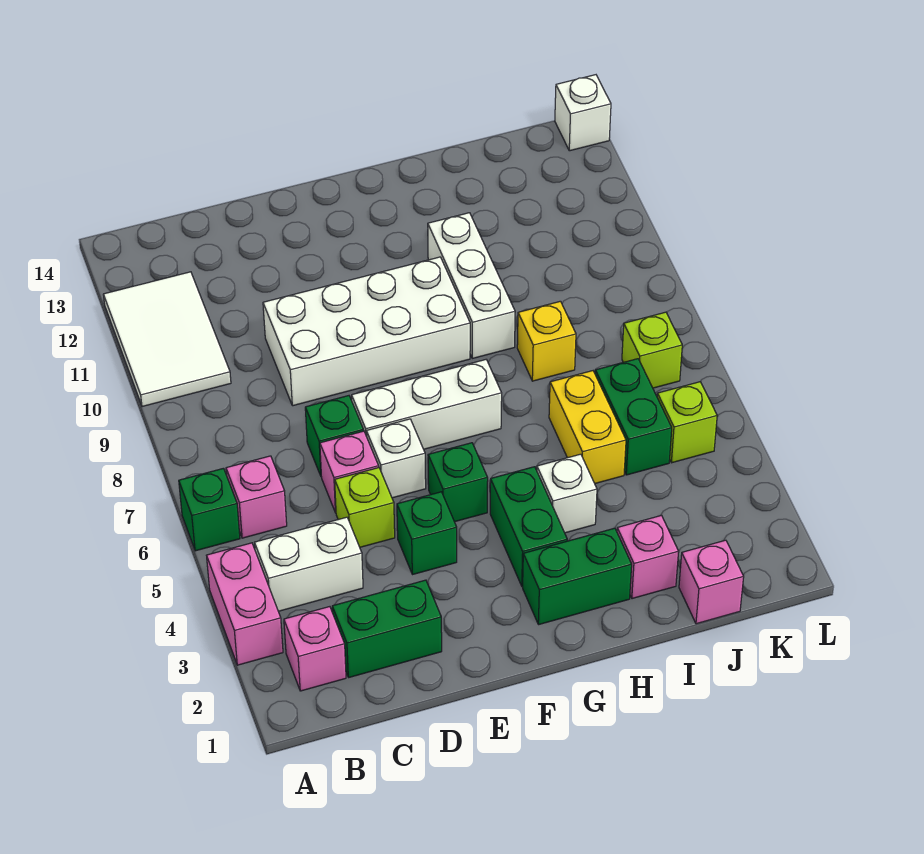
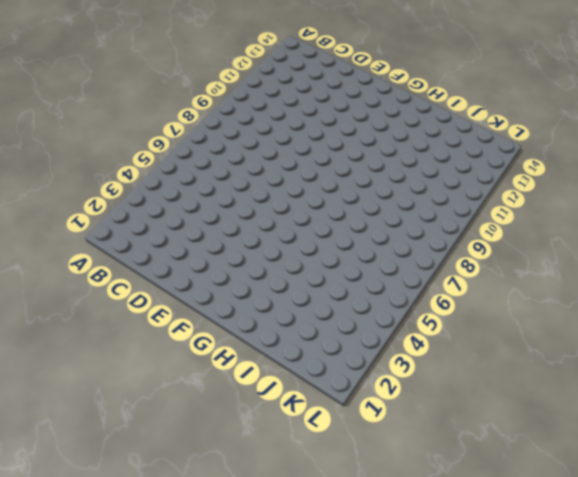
none -> pink 1x2 brick [206,543,283,665]
none -> green 1x1 brick [179,468,240,551]
none -> white 2x3 tile [103,272,231,407]

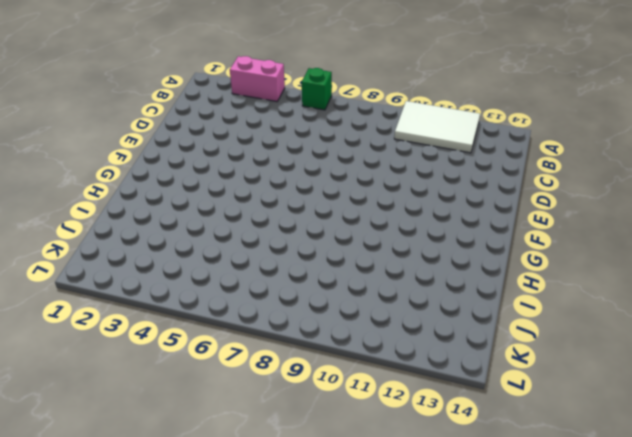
none -> pink 1x1 brick [284,607,346,691]
none -> white 1x2 brick [254,517,363,611]
none -> pink 1x1 brick [226,456,287,538]

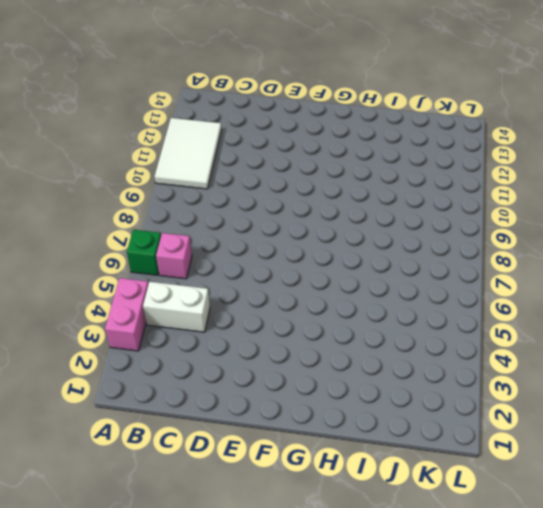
none -> pink 1x1 brick [284,607,346,691]
none -> green 1x2 brick [332,580,442,677]
none -> lime 1x1 brick [335,468,395,547]

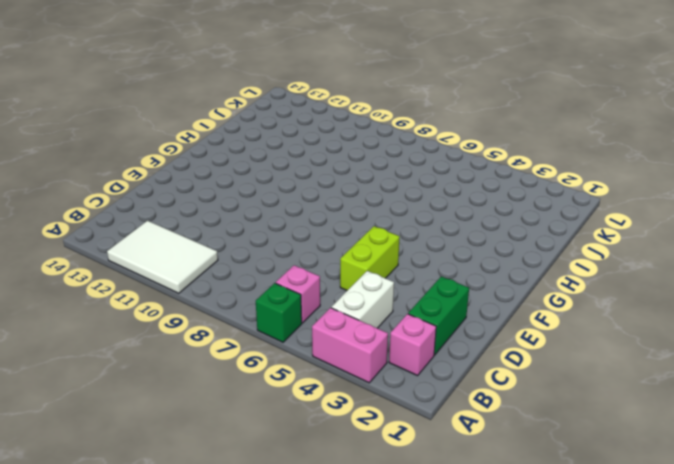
lime 1x2 brick [340,226,400,290] -> lime 1x1 brick [335,468,395,547]
none -> pink 1x1 brick [320,431,379,513]
none -> green 1x1 brick [305,396,364,476]
none -> white 2x4 brick [263,257,470,406]

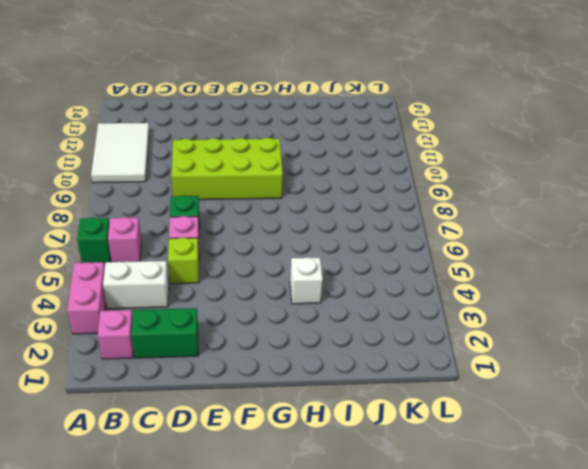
lime 2x4 brick [172,138,283,200] -> white 2x4 brick [263,257,470,406]
none -> green 1x1 brick [397,492,457,575]
none -> white 1x1 brick [366,419,426,498]
none -> white 1x3 brick [352,360,502,449]

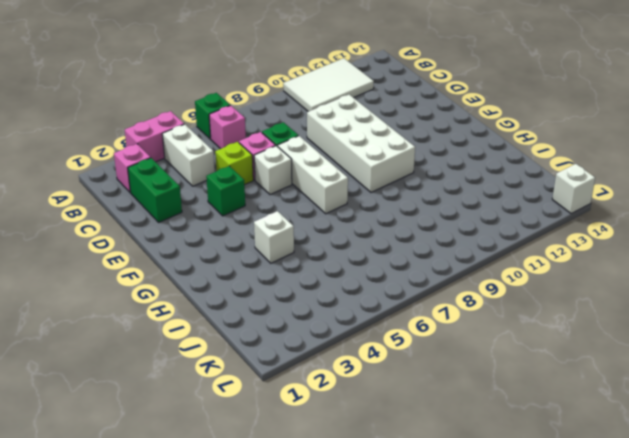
none -> green 1x1 brick [428,443,488,522]
none -> green 1x2 brick [523,528,632,625]
none -> green 1x2 brick [490,467,567,586]

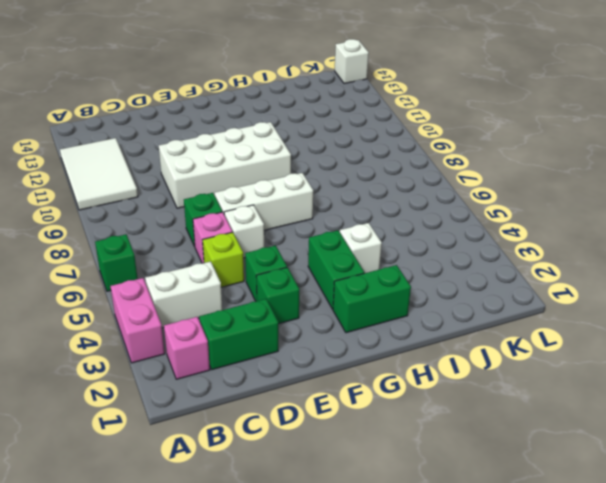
green 1x1 brick [256,267,299,324] -> green 1x1 brick moved to [428,443,488,522]
none -> pink 1x1 brick [226,456,287,538]
none -> white 1x3 brick [428,213,515,358]
none -> pink 1x1 brick [617,515,679,599]

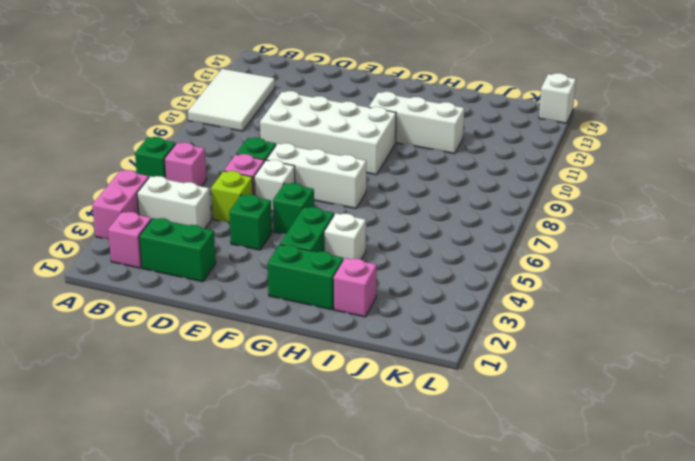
white 1x3 brick [369,92,464,154] -> white 1x3 brick turned to [428,213,515,358]
none -> yellow 1x2 brick [549,371,626,483]
none -> yellow 1x1 brick [517,301,576,381]
none -> pink 1x1 brick [679,540,744,624]

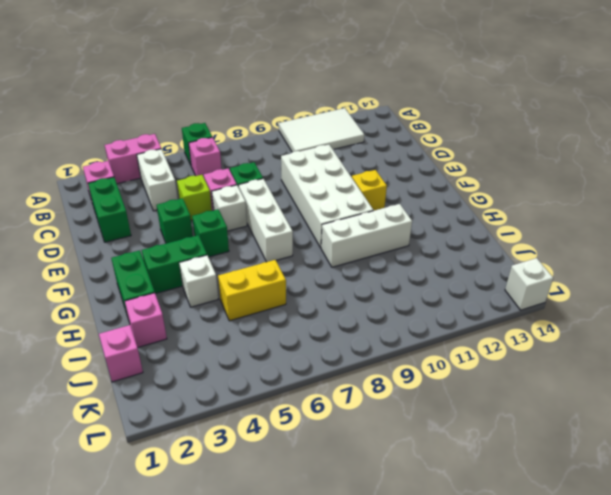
yellow 1x1 brick [352,170,387,211] -> yellow 1x1 brick moved to [517,301,576,381]
none -> green 1x2 brick [595,359,672,475]
none -> lime 1x1 brick [657,382,717,463]
none -> lime 1x1 brick [622,312,682,388]

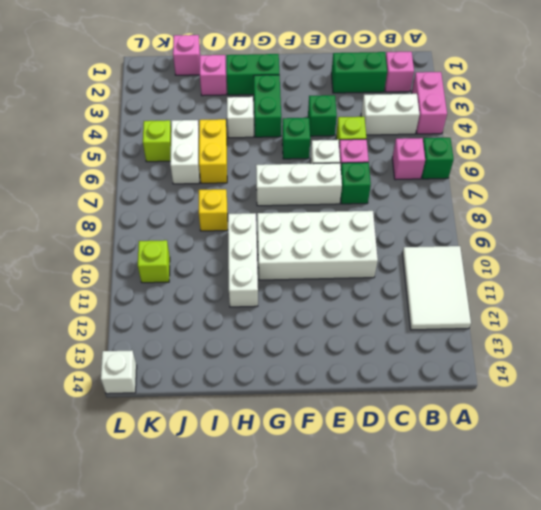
white 1x2 brick [170,120,200,184] -> green 1x2 brick [595,359,672,475]
lime 1x1 brick [138,240,170,283] -> lime 1x1 brick moved to [622,312,682,388]

